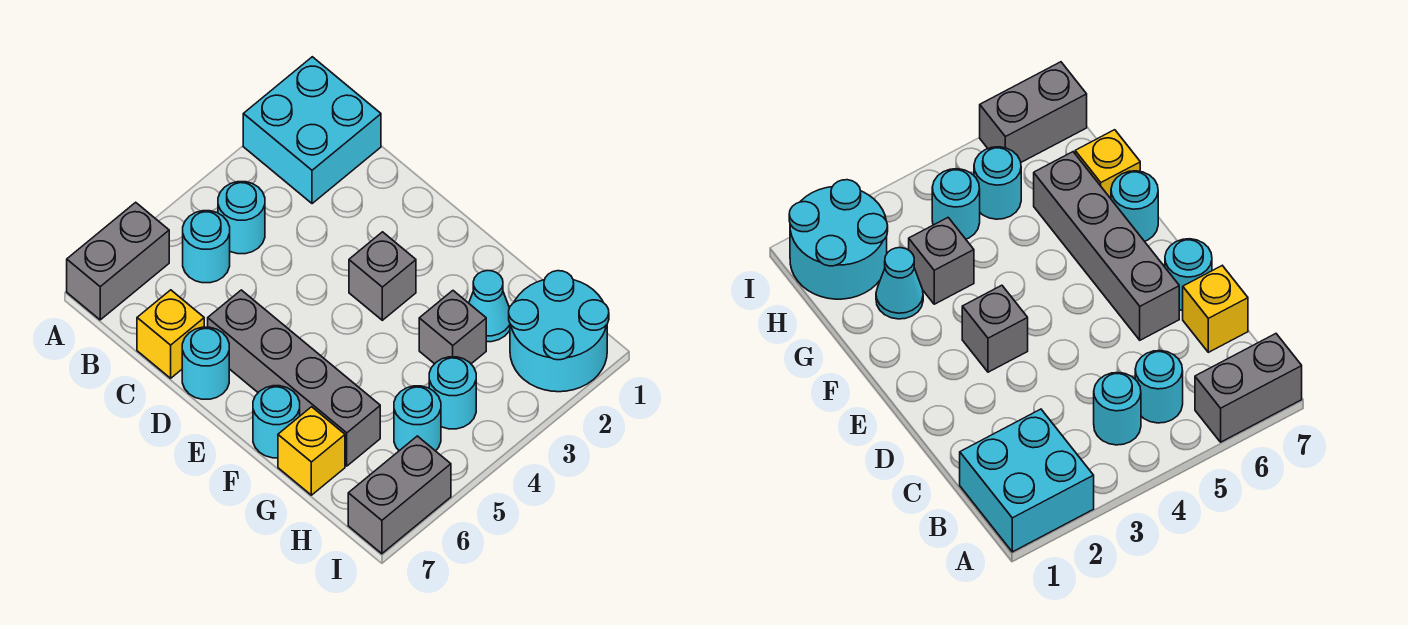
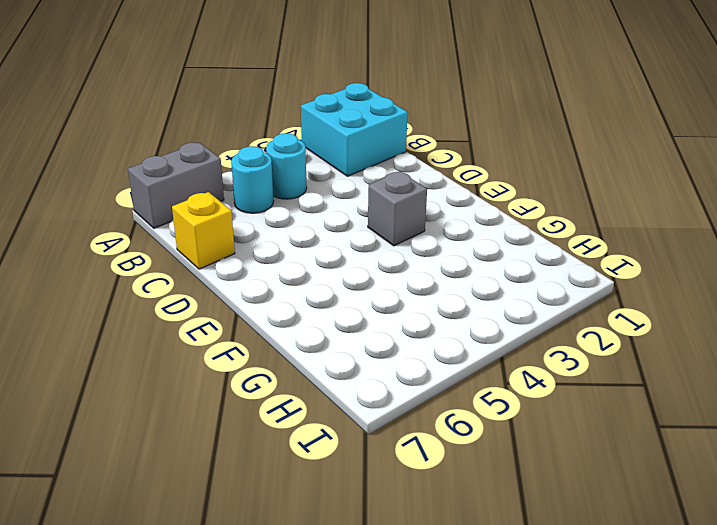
none -> grey 1x4 brick [208,290,380,466]
none -> cyan 1x1 round brick [182,327,229,399]
none -> cyan 1x1 round brick [253,386,300,458]

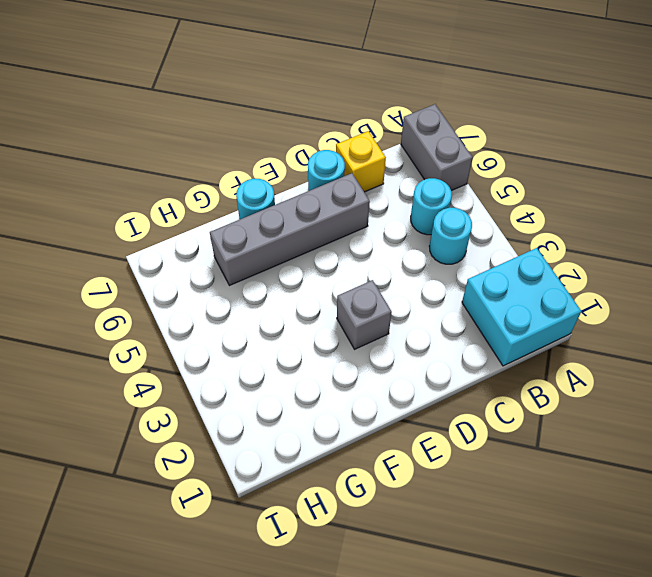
none -> cyan 1x1 cone [469,271,510,342]
none -> grey 1x1 brick [419,291,486,364]
none -> yellow 1x1 brick [278,407,345,495]

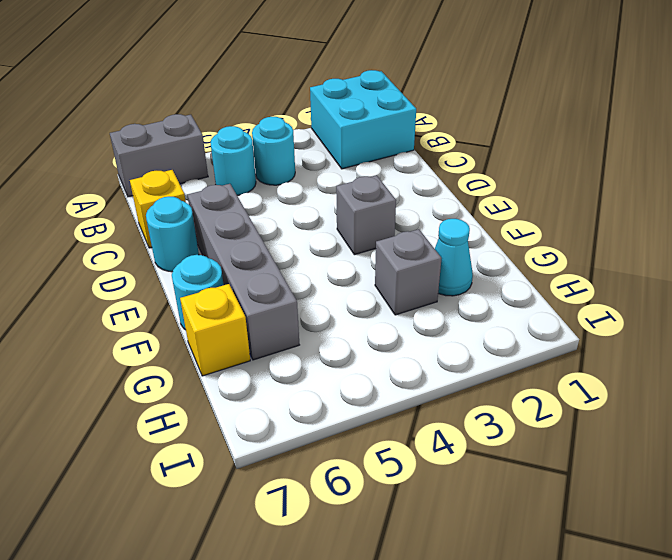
none -> cyan 2x2 round brick [509,271,609,392]
none -> cyan 1x1 round brick [429,357,476,429]
none -> cyan 1x1 round brick [394,386,441,451]

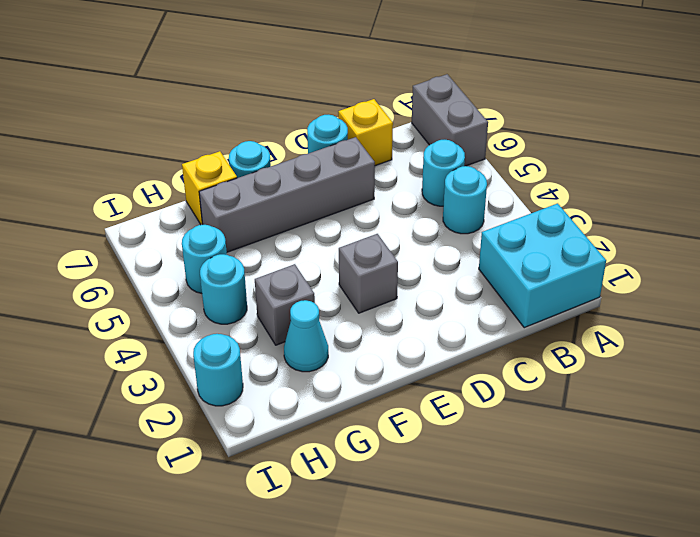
cyan 1x1 round brick [193,334,243,406] -> cyan 2x2 round brick [509,271,609,392]
none -> grey 1x2 brick [348,436,451,554]

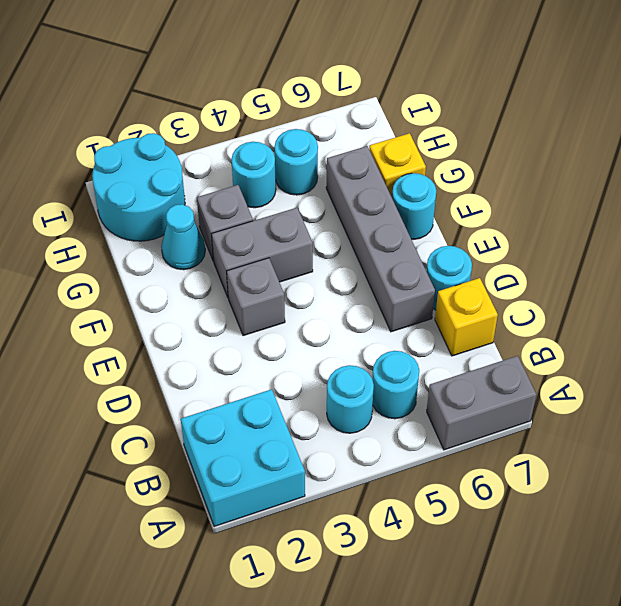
grey 1x2 brick [212,208,313,297] -> grey 1x2 brick moved to [348,436,451,554]

